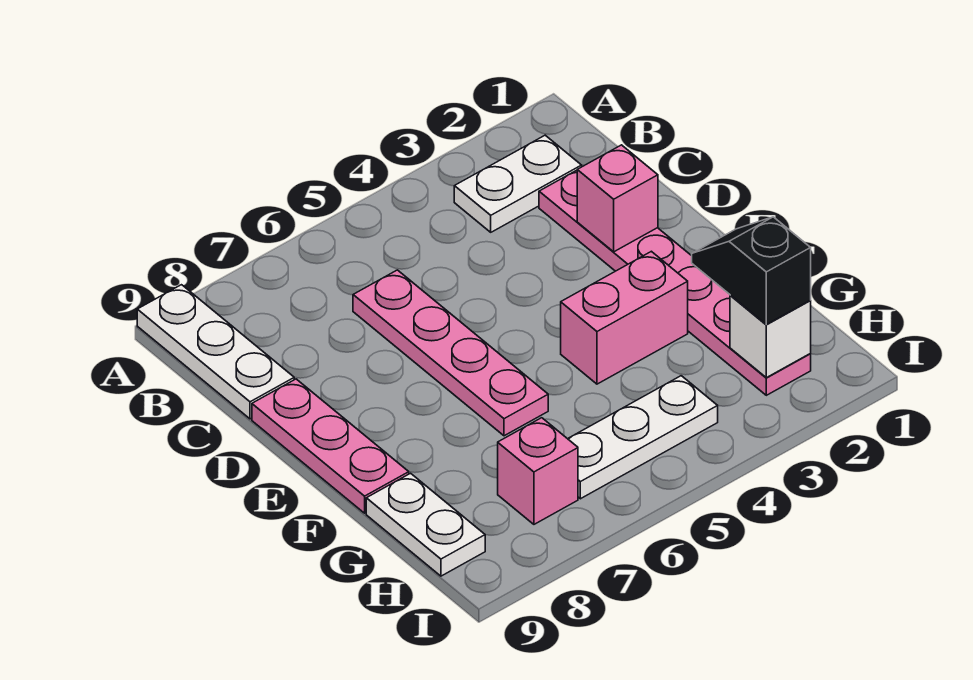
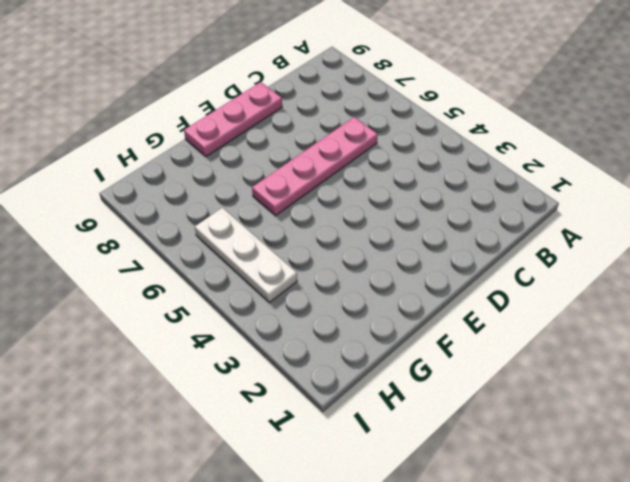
none -> white 1x3 plate [137,285,294,419]
none -> white 1x2 plate [454,135,582,232]
none -> pink 1x6 plate [539,170,811,395]

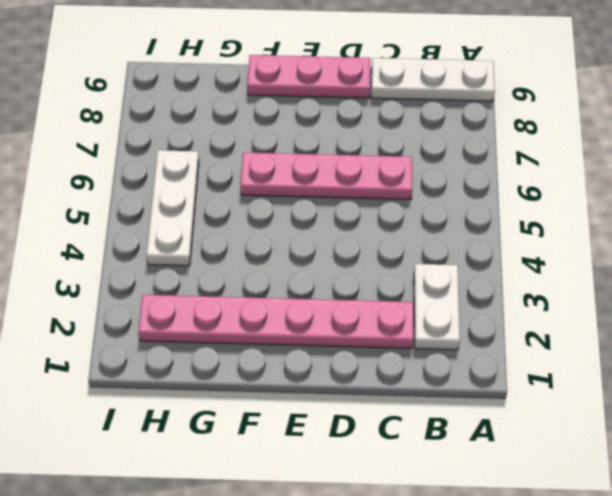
none -> pink 1x2 brick [561,251,688,384]
none -> white 1x2 plate [366,473,485,576]
none -> pink 1x1 brick [498,418,578,524]

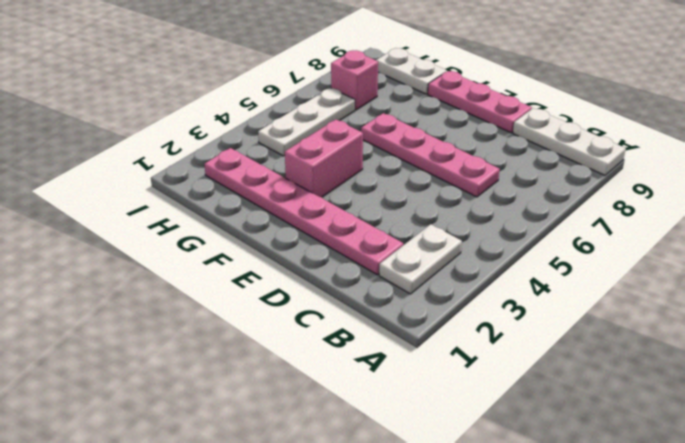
none -> pink 1x1 brick [577,145,658,252]
none -> white 1x1 brick [730,295,811,378]
none -> black 1x2 slope [692,217,811,324]

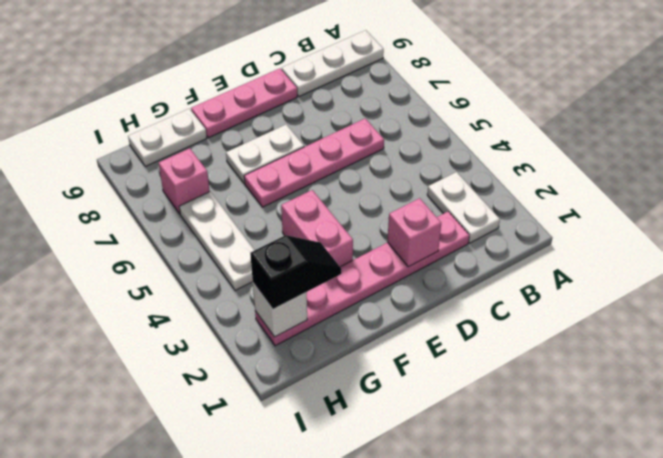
white 1x2 plate [226,124,304,183] -> none

